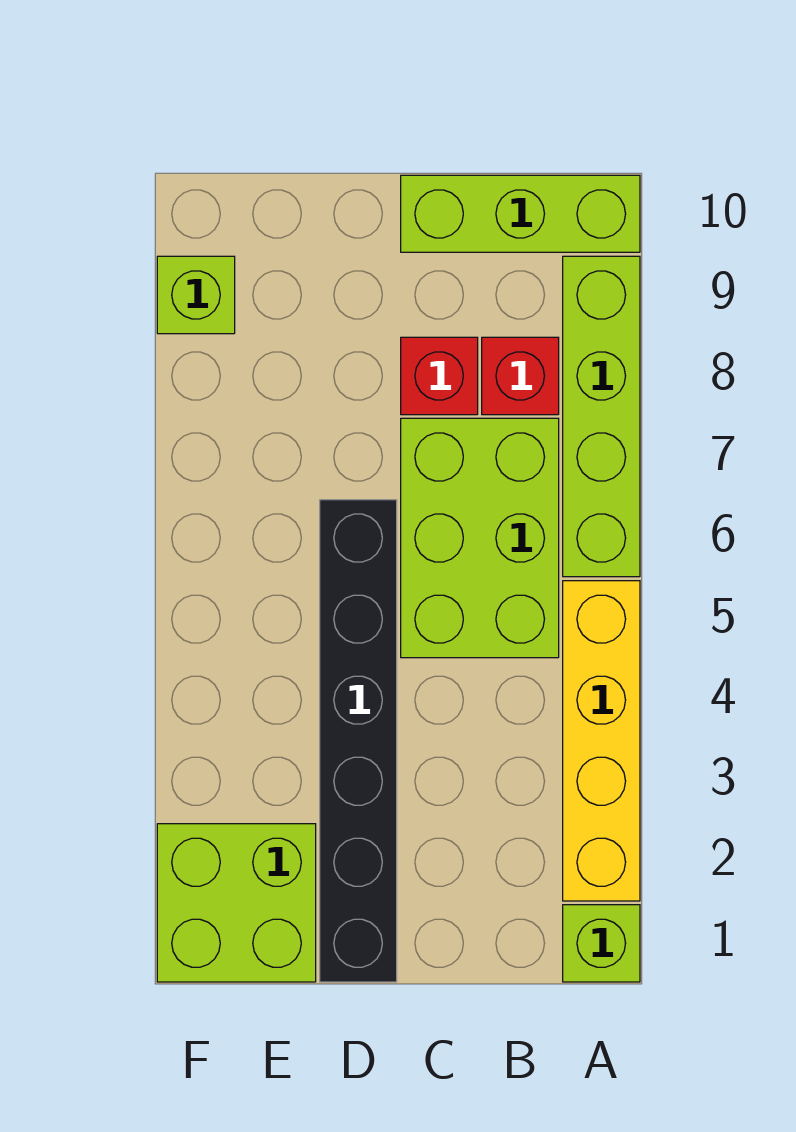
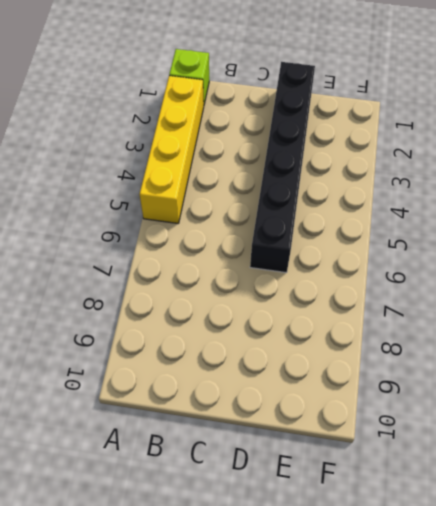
none -> lime 1x4 brick [563,256,640,577]
none -> lime 1x3 brick [401,175,640,252]

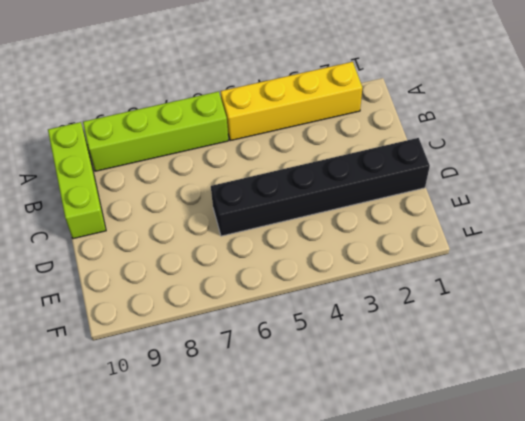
none -> lime 1x1 brick [563,905,640,982]
none -> lime 2x3 brick [401,418,559,658]

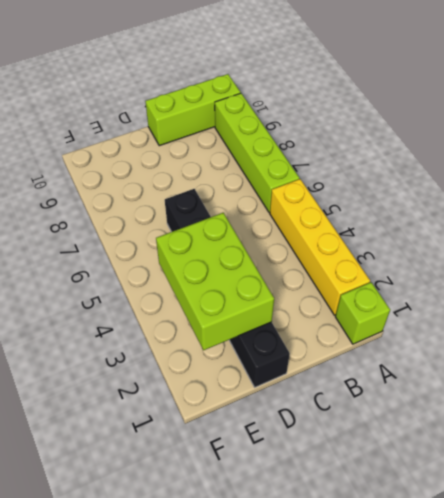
lime 2x3 brick [156,213,274,350] -> lime 2x3 brick moved to [401,418,559,658]
none -> red 1x1 brick [482,337,559,415]
none -> red 1x1 brick [401,337,478,415]

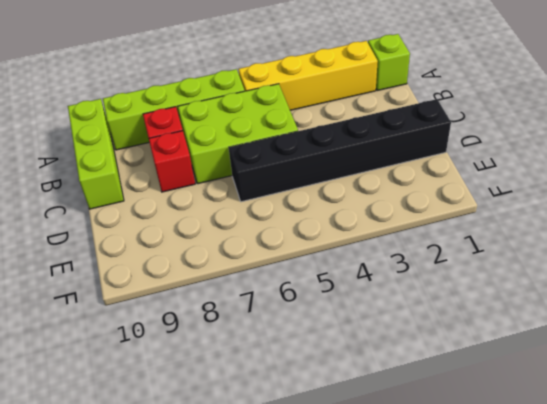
none -> lime 2x2 brick [157,824,316,982]
none -> lime 1x1 brick [157,256,235,334]

